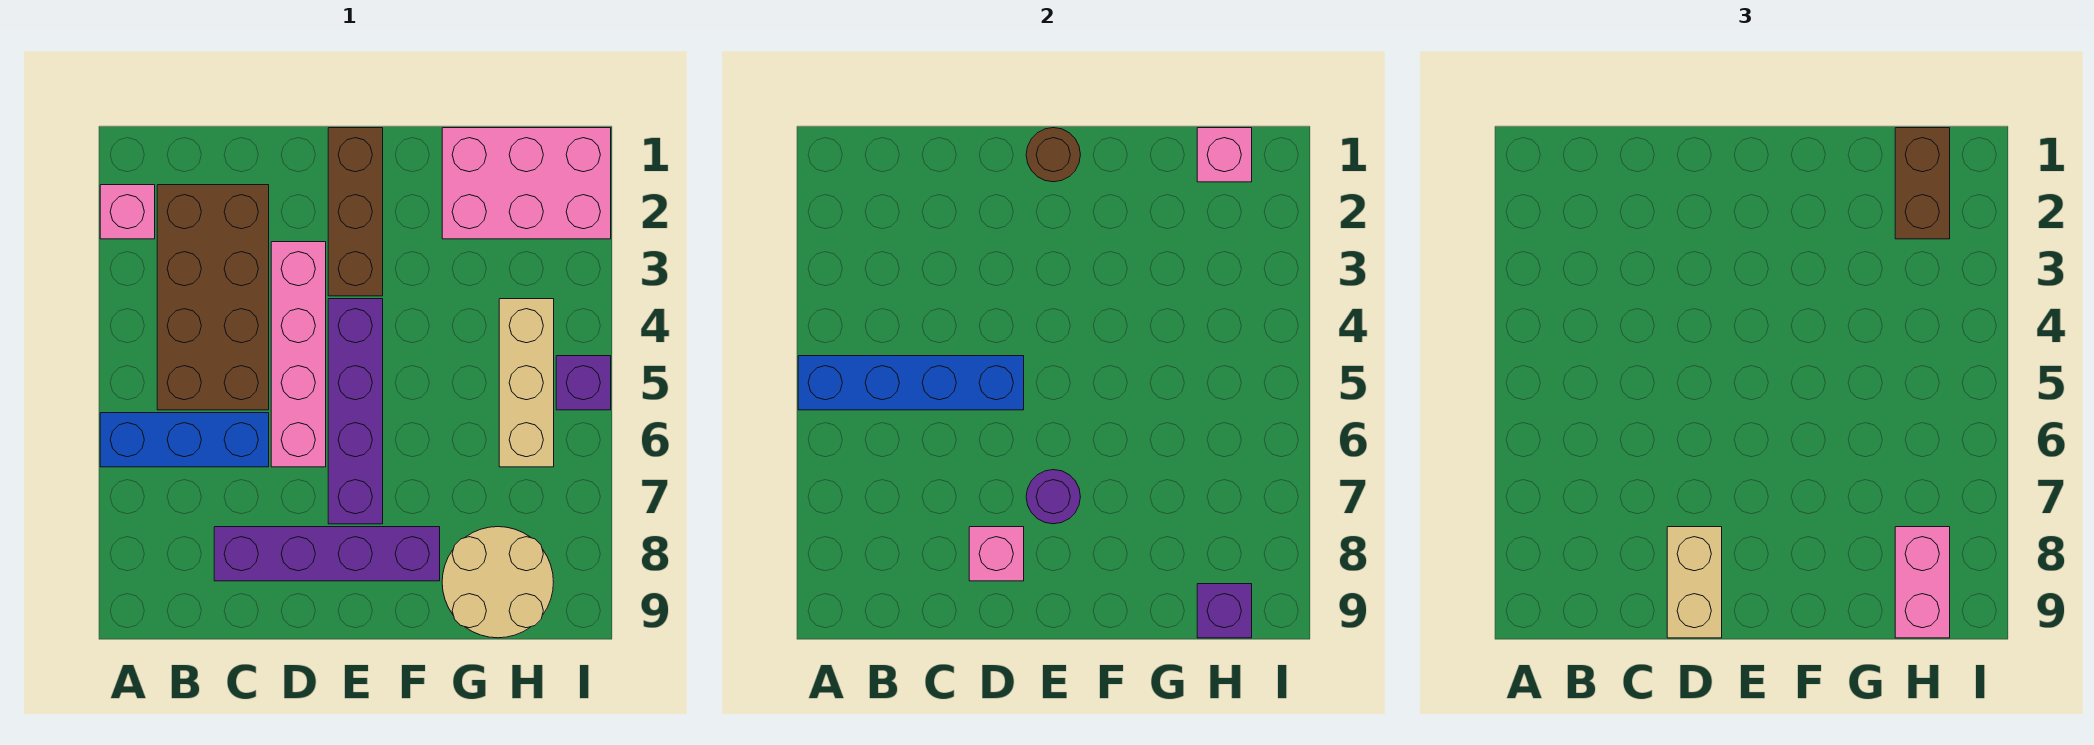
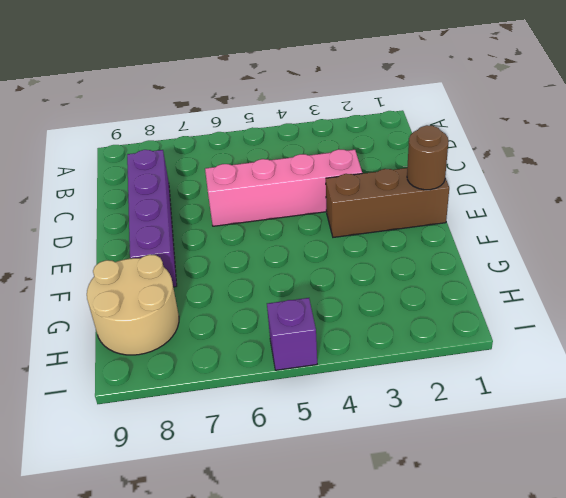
none -> pink 1x1 brick [100,185,155,239]
none -> blue 1x3 brick [100,413,269,467]
none -> brown 2x4 brick [157,185,269,410]

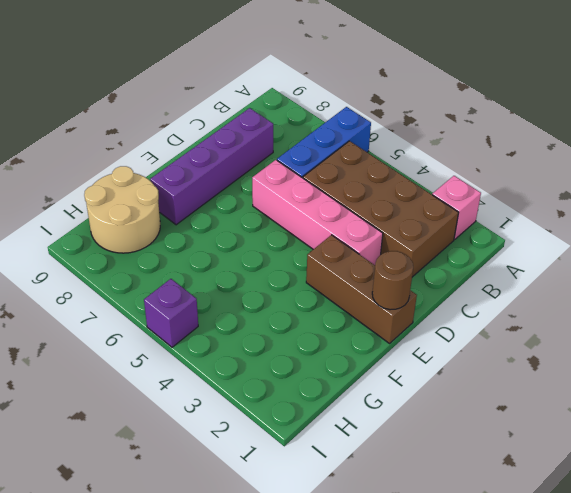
none -> purple 1x4 brick [328,299,383,524]
none -> pink 2x3 brick [442,128,611,239]
none -> tan 1x3 brick [499,299,554,467]

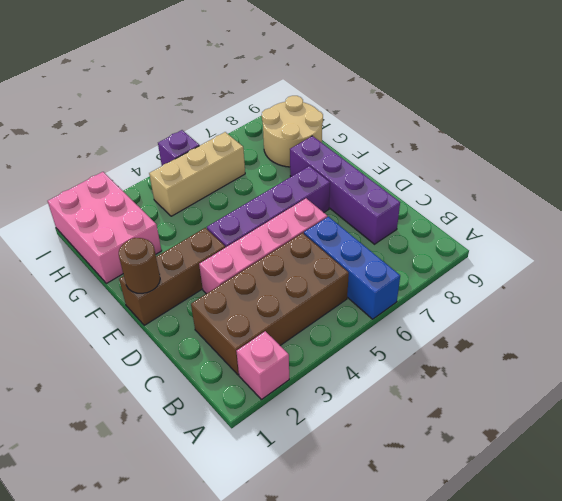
none -> blue 1x4 brick [798,356,1024,410]
none -> pink 1x1 brick [969,527,1024,581]
none -> purple 1x1 round brick [1026,470,1080,524]

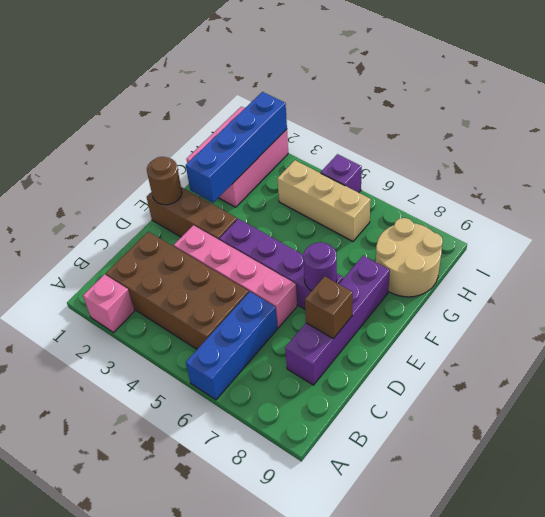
brown 1x1 brick [305,276,353,338] -> pink 1x1 brick [969,527,1024,581]
blue 1x4 brick [186,92,287,203] -> blue 1x4 brick moved to [798,356,1024,410]
none -> pink 1x1 brick [1197,128,1252,182]
none -> purple 1x1 brick [1197,584,1252,638]
none -> tan 1x2 brick [1667,527,1722,638]

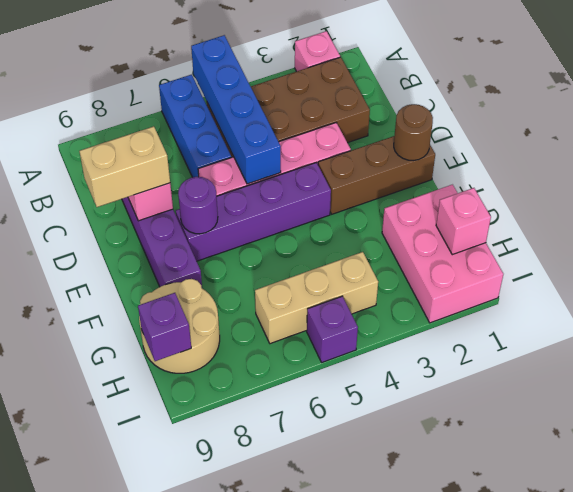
none -> brown 1x2 brick [1895,128,1950,239]
none -> pink 1x2 brick [1895,527,1950,638]

